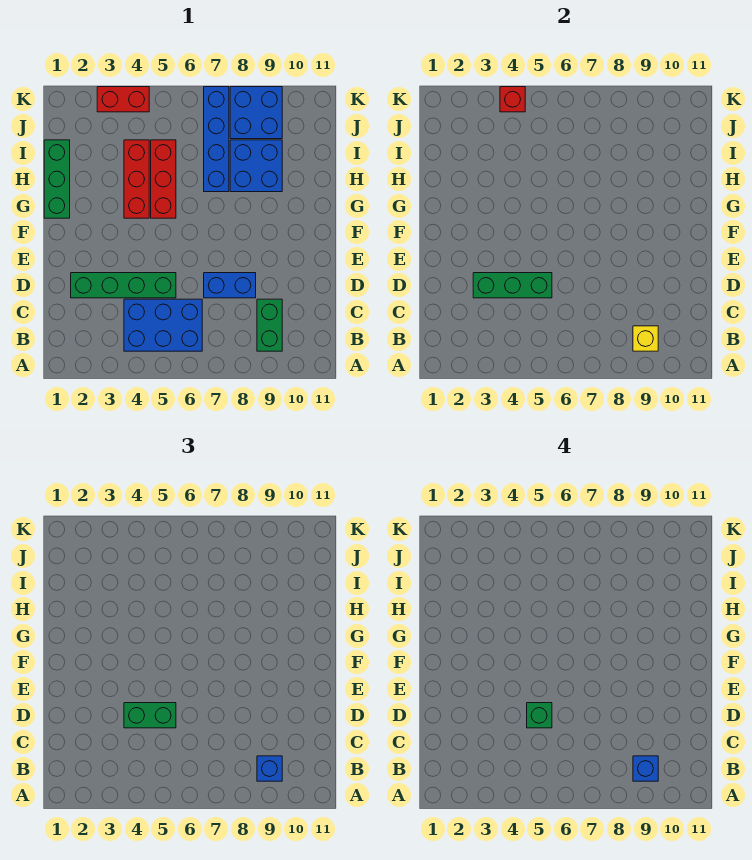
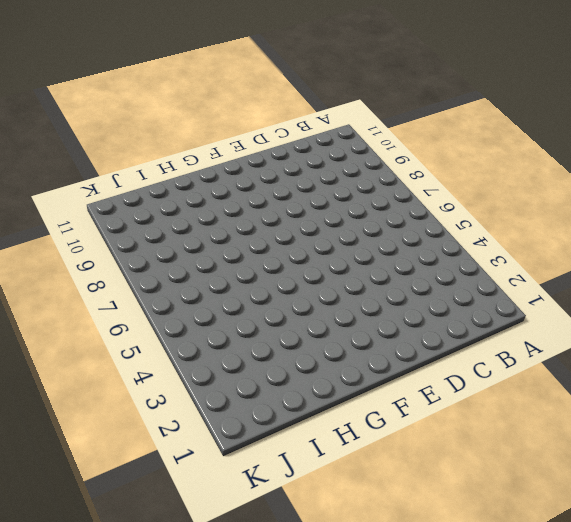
none -> blue 2x3 brick [124,299,202,351]
none -> green 1x2 brick [257,299,282,351]
none -> green 1x4 brick [71,273,176,298]

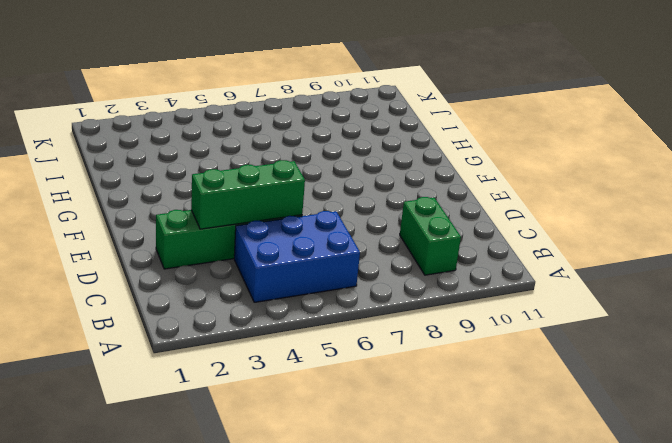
none -> blue 1x2 brick [204,273,256,298]
none -> green 1x3 brick [44,140,70,218]
none -> red 1x3 brick [124,140,149,218]

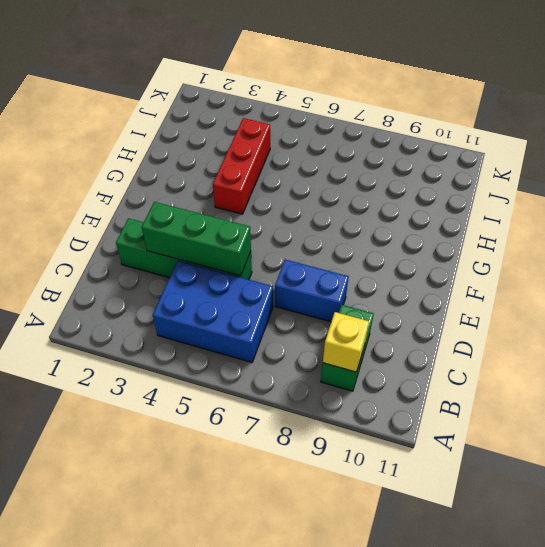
none -> green 1x3 brick [44,140,70,218]
none -> red 1x3 brick [151,140,176,218]
none -> blue 1x4 brick [204,87,229,192]

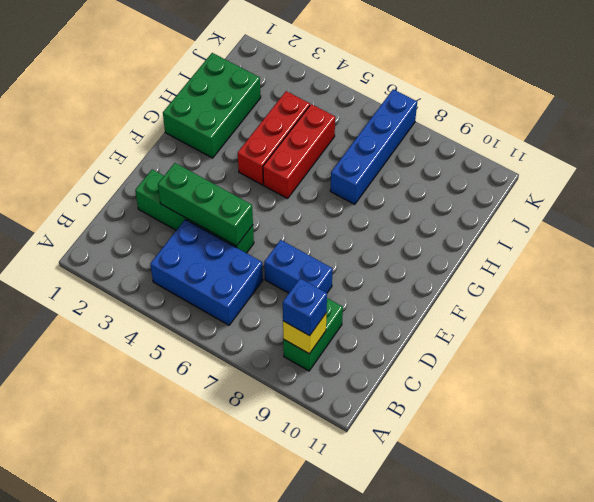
green 2x3 brick [163,53,261,158] -> green 1x3 brick [44,140,70,218]
none -> blue 2x2 brick [230,140,282,192]
none -> blue 2x2 brick [230,87,282,139]
none -> red 1x2 brick [97,87,149,112]

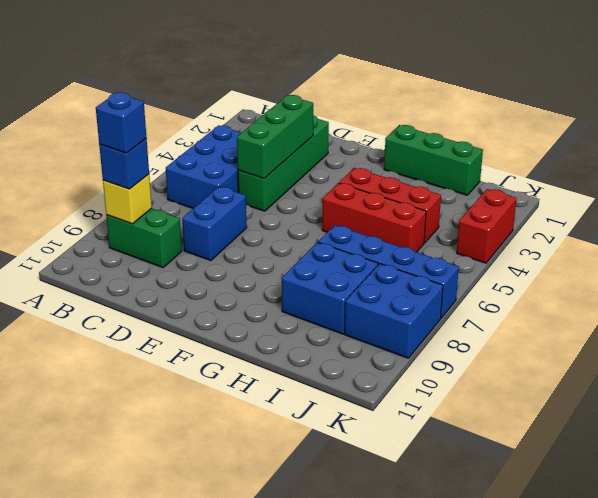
none -> red 1x1 brick [500,87,525,112]
none -> green 1x2 brick [124,703,176,728]
none -> green 1x1 brick [527,703,552,728]

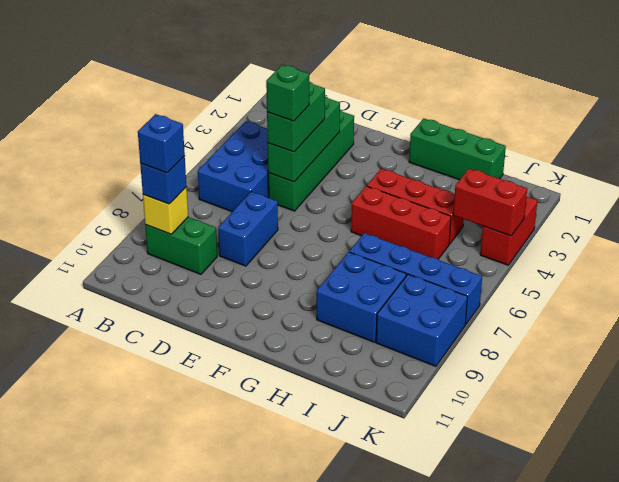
red 1x2 brick [453,169,527,236] -> red 1x1 brick [500,87,525,112]

